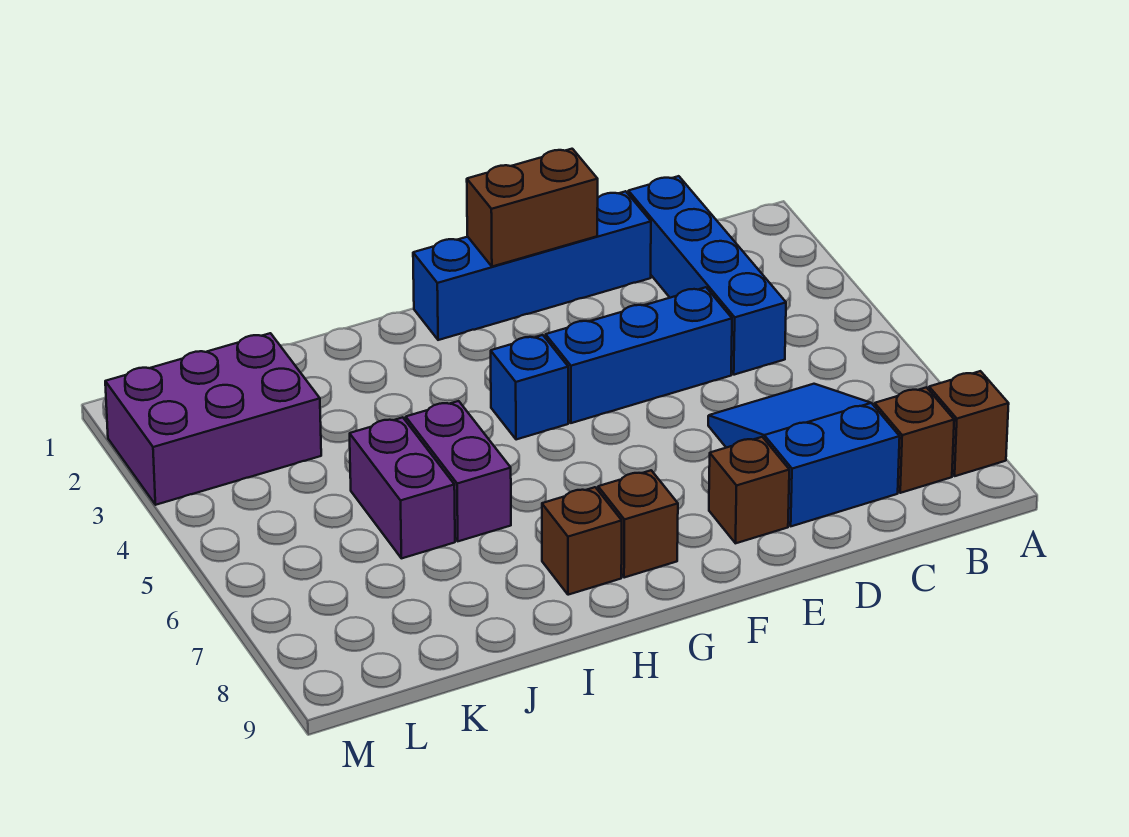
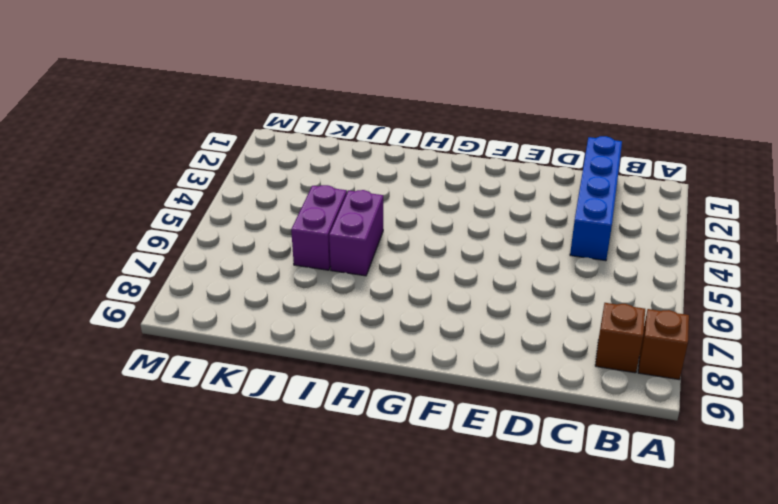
none -> blue 2x3 slope [708,384,900,526]
none -> blue 1x4 brick [413,191,651,340]
none -> blue 1x3 brick [546,287,732,423]

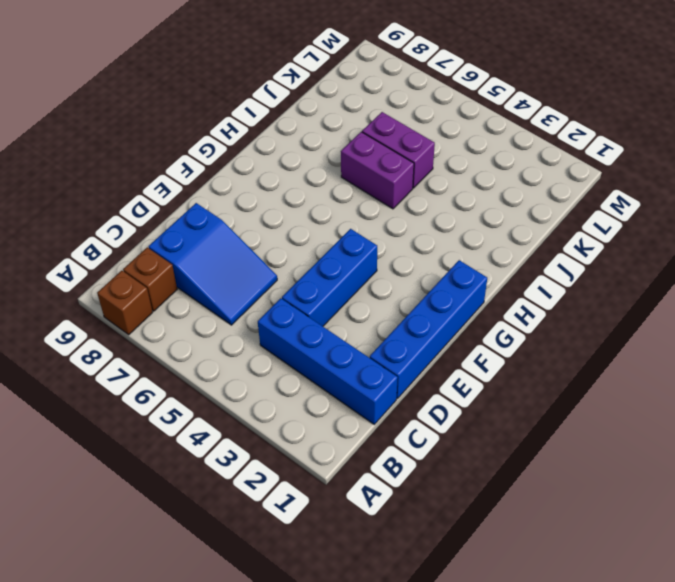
none -> brown 1x1 brick [709,437,789,543]
none -> blue 1x1 brick [491,335,568,440]
none -> brown 1x1 brick [598,470,678,578]

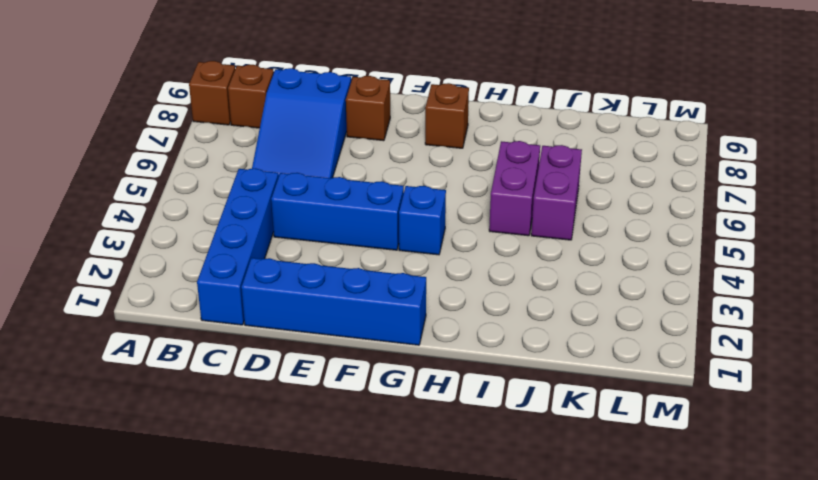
none -> brown 1x1 brick [542,487,622,595]
none -> purple 2x3 brick [105,333,321,505]
none -> brown 1x2 brick [467,149,598,267]

